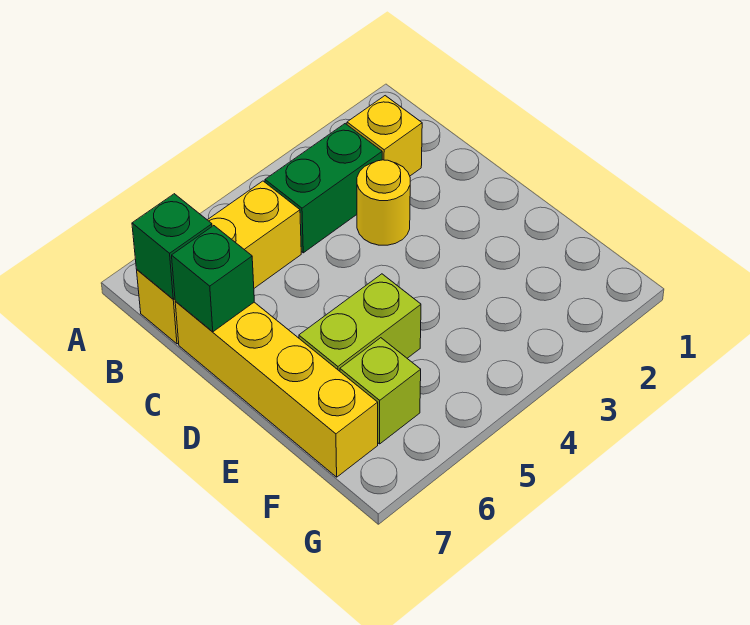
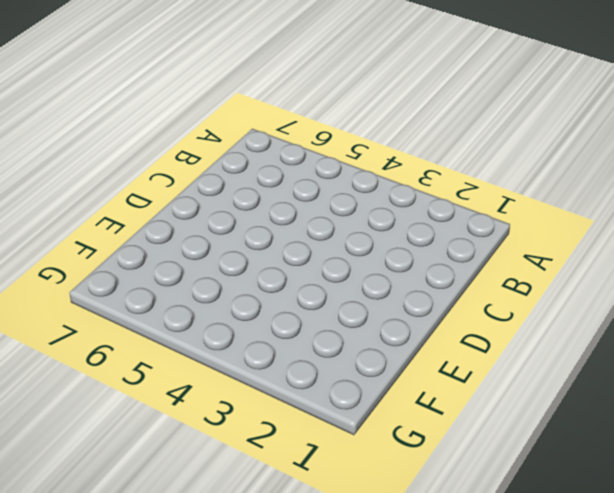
none -> yellow 1x1 brick [347,96,422,176]
none -> green 1x2 brick [265,124,382,253]

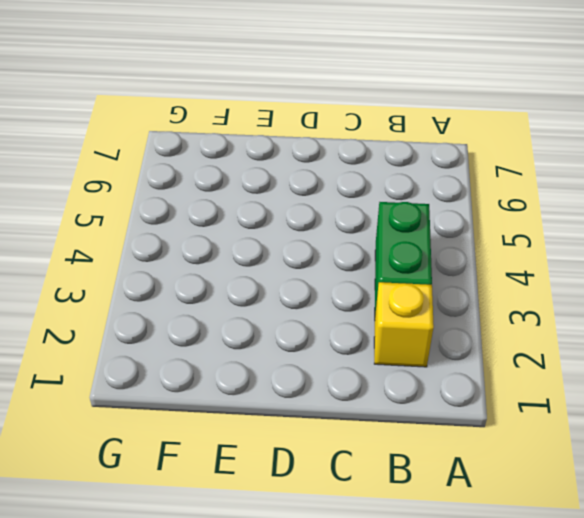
none -> yellow 1x3 brick [137,181,301,344]
none -> yellow 1x1 round brick [357,160,410,245]

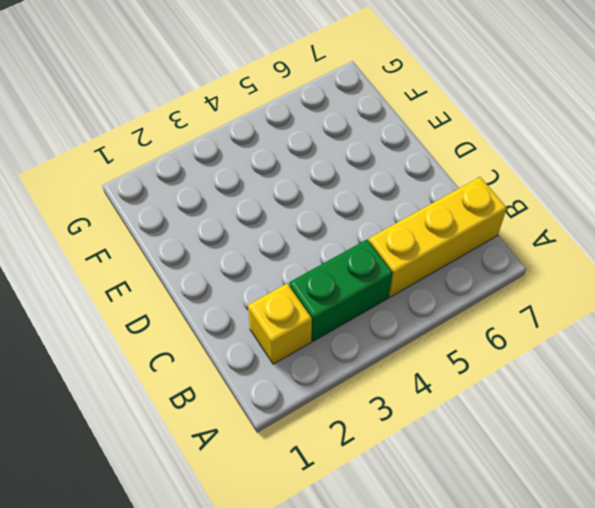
none -> yellow 1x1 round brick [357,160,410,245]
none -> yellow 1x4 brick [175,301,378,477]

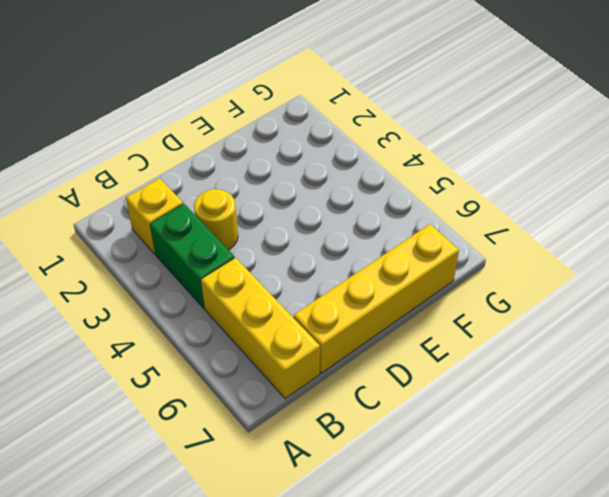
none -> lime 1x2 brick [299,274,421,371]
none -> lime 1x1 brick [340,338,421,444]

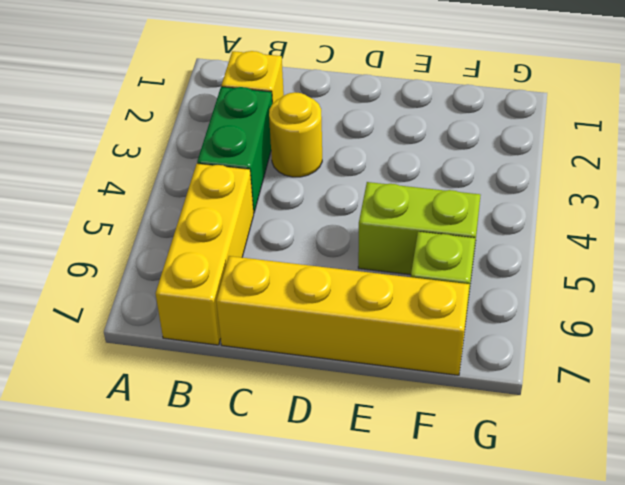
lime 1x2 brick [358,182,480,275] -> lime 1x2 brick turned to [299,274,421,371]
none -> green 1x1 brick [132,194,212,299]
none -> green 1x1 brick [172,226,254,332]

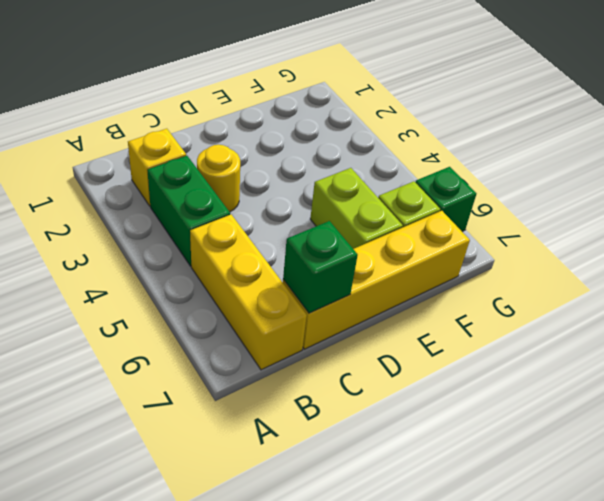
green 1x1 brick [415,167,476,231] -> green 1x1 brick moved to [132,194,212,299]

